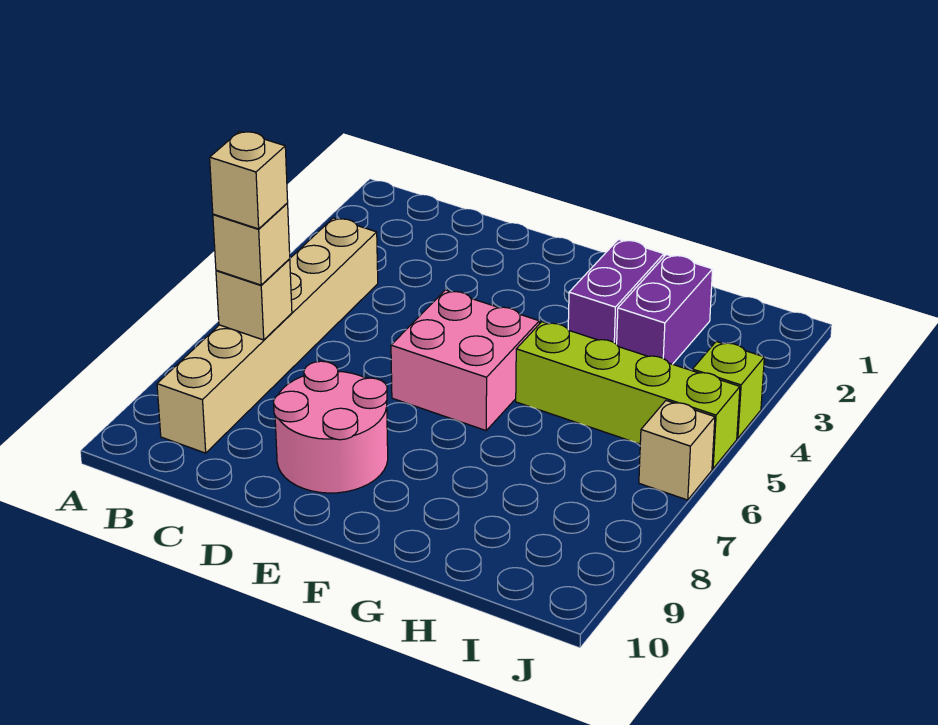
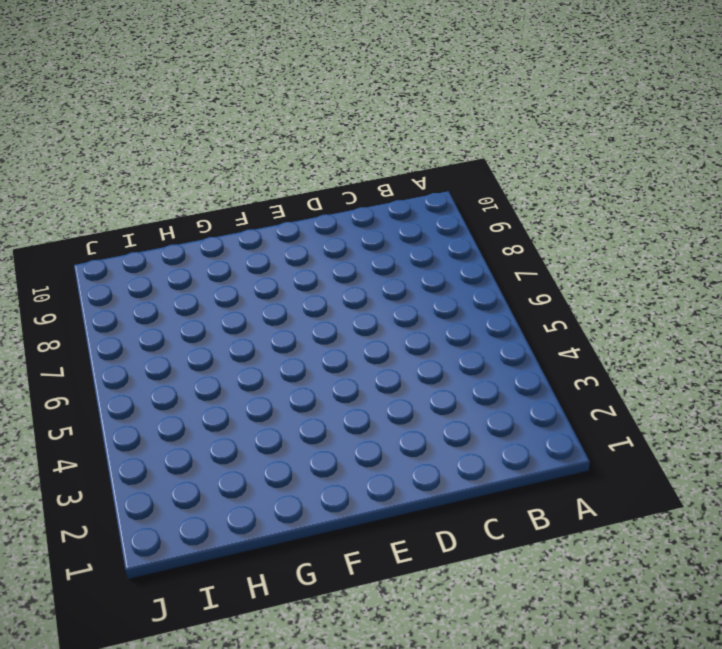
none -> tan 1x6 brick [157,218,378,453]
none -> pink 2x2 round brick [274,361,388,493]

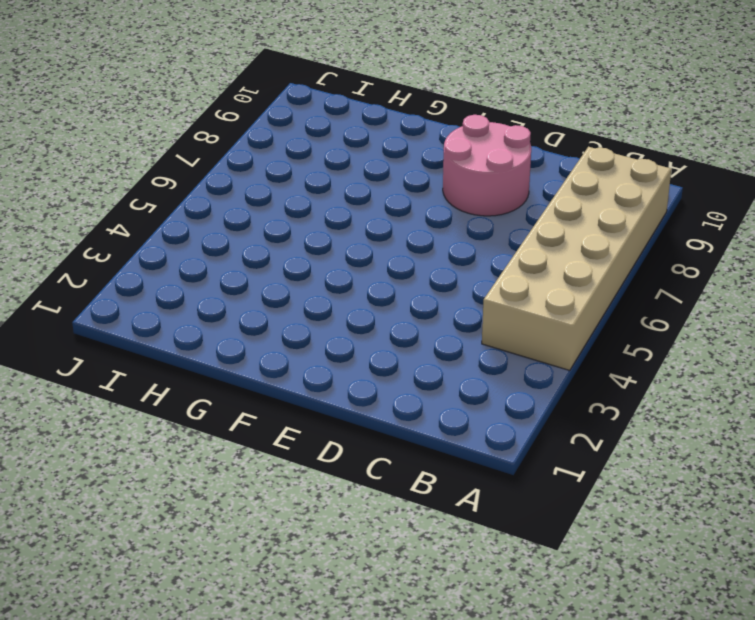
tan 2x6 brick [482,147,671,370] -> tan 1x6 brick [157,218,378,453]
none -> pink 2x2 brick [391,290,539,430]
none -> purple 1x2 brick [568,240,664,344]

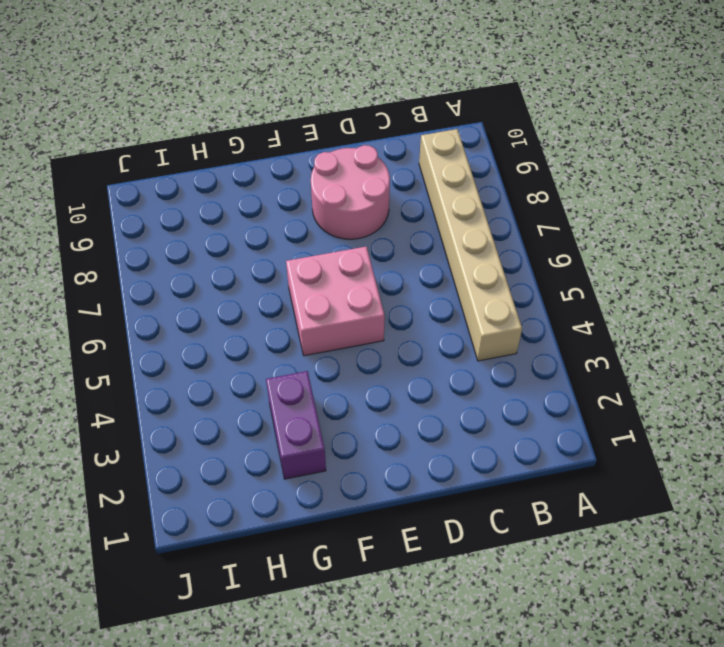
none -> lime 1x4 brick [516,322,740,469]
none -> purple 1x2 brick [617,255,713,364]

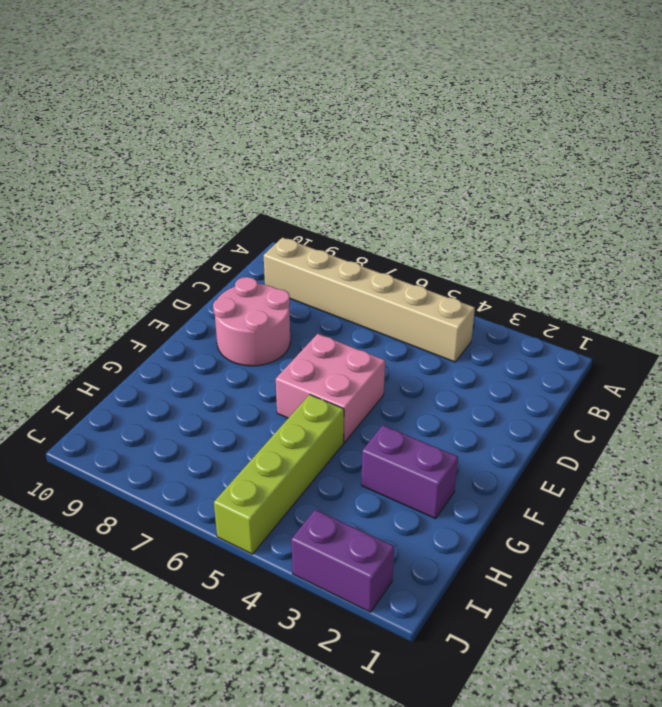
purple 1x2 brick [291,510,394,612] -> purple 1x2 brick moved to [617,255,713,364]
none -> lime 1x1 brick [692,341,764,438]
none -> tan 1x1 brick [639,401,715,500]

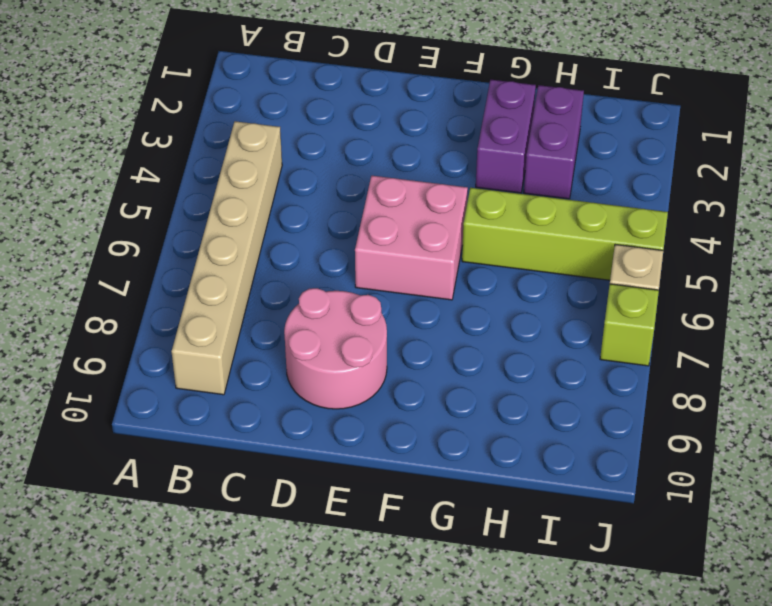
lime 1x1 brick [600,284,659,366] -> lime 1x1 brick moved to [692,341,764,438]
none -> tan 1x1 brick [216,259,292,340]
none -> tan 1x1 brick [213,203,290,285]

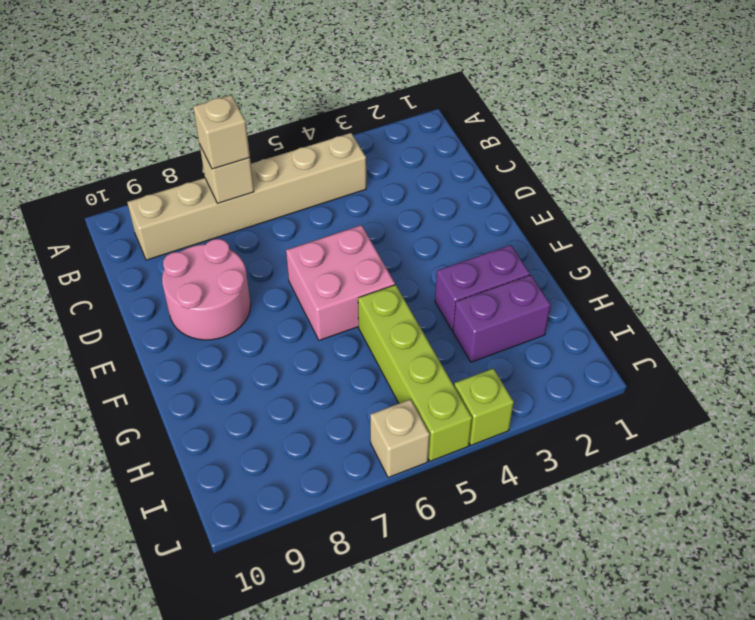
none -> tan 1x1 brick [210,131,288,229]

